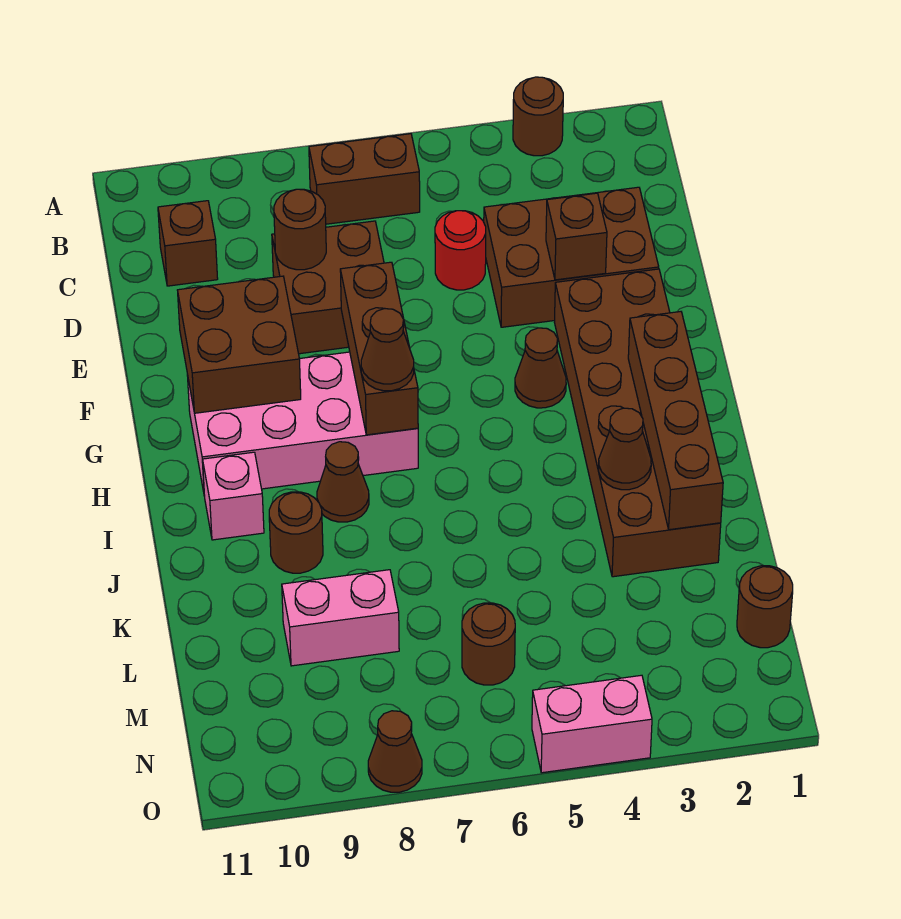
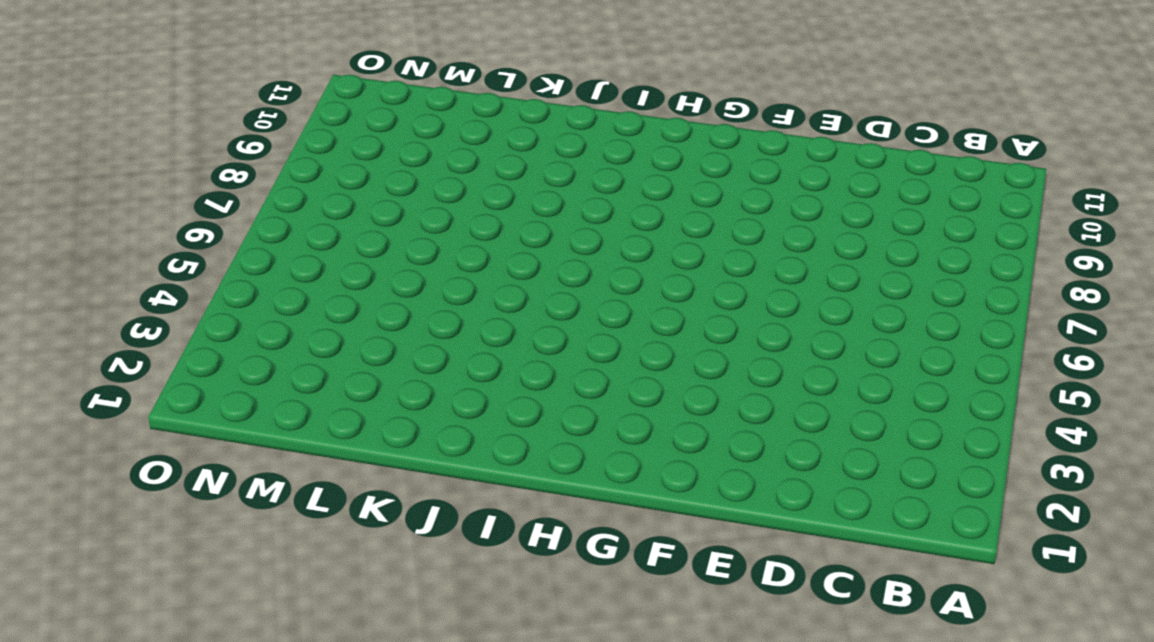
none -> brown 1x1 round brick [513,77,563,156]
none -> brown 1x2 brick [309,134,420,224]
none -> brown 1x1 brick [158,201,218,286]

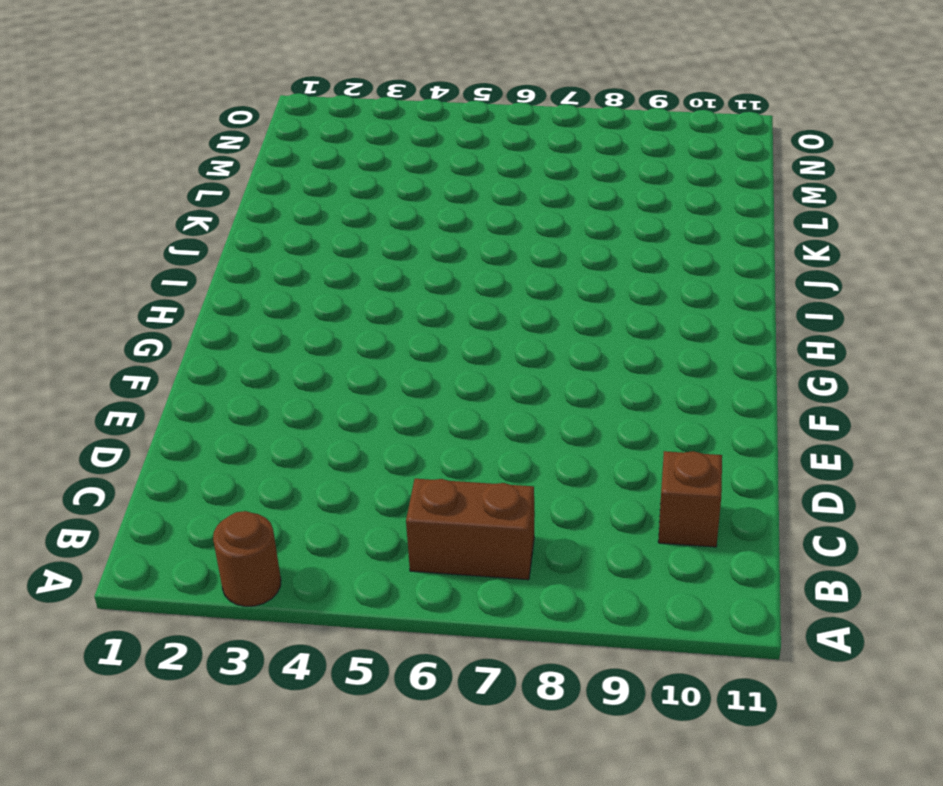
none -> brown 2x3 brick [484,187,659,327]
none -> red 1x1 round brick [435,211,486,290]
none -> brown 2x2 brick [272,221,384,354]

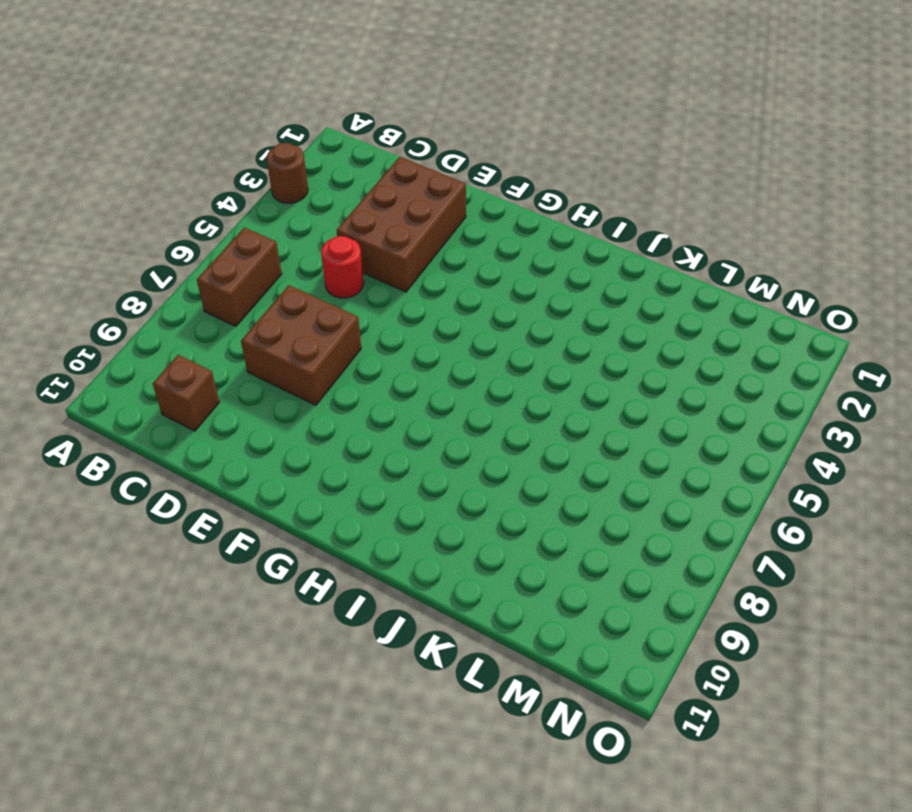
none -> brown 2x6 brick [555,269,721,577]
none -> brown 1x1 cone [515,328,566,408]
none -> pink 2x4 brick [187,352,418,496]

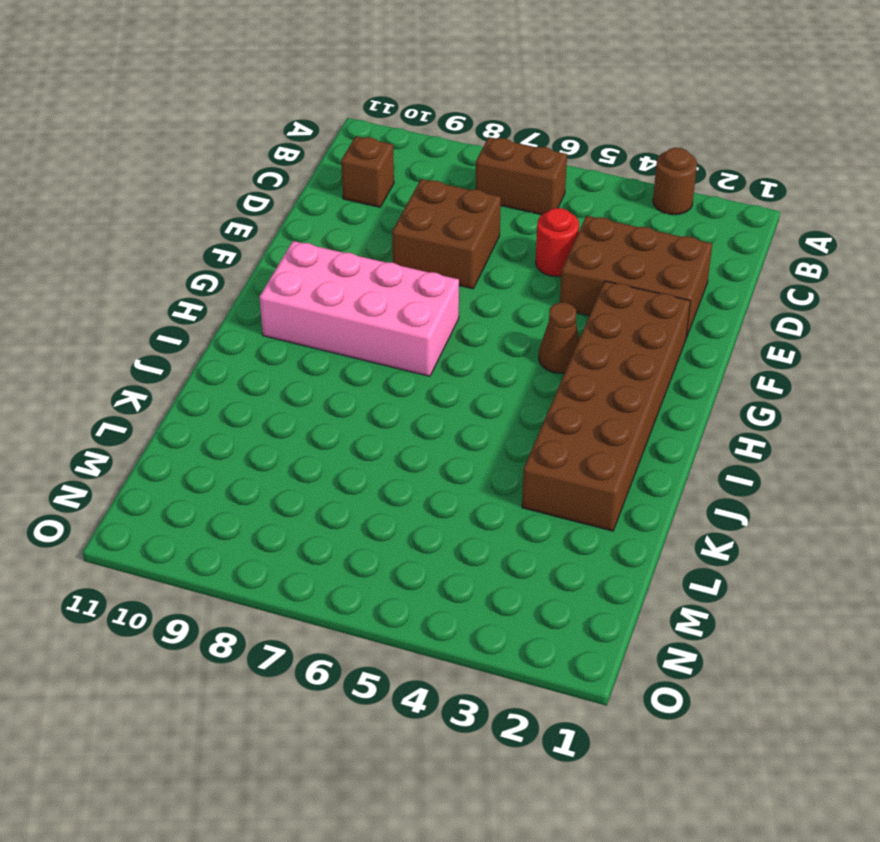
none -> brown 1x1 cone [317,442,369,522]
none -> pink 1x1 brick [203,452,264,540]
none -> brown 1x1 round brick [269,492,323,573]

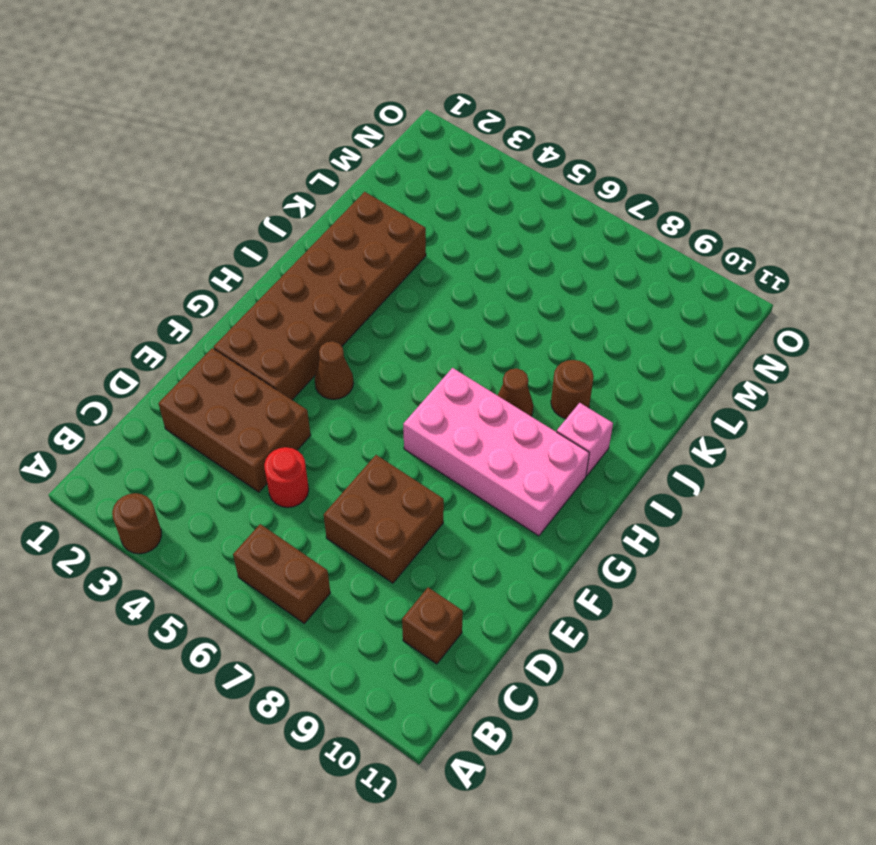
none -> pink 1x2 brick [282,570,399,666]
none -> brown 1x1 round brick [737,566,793,648]
none -> brown 1x1 round brick [462,603,515,685]

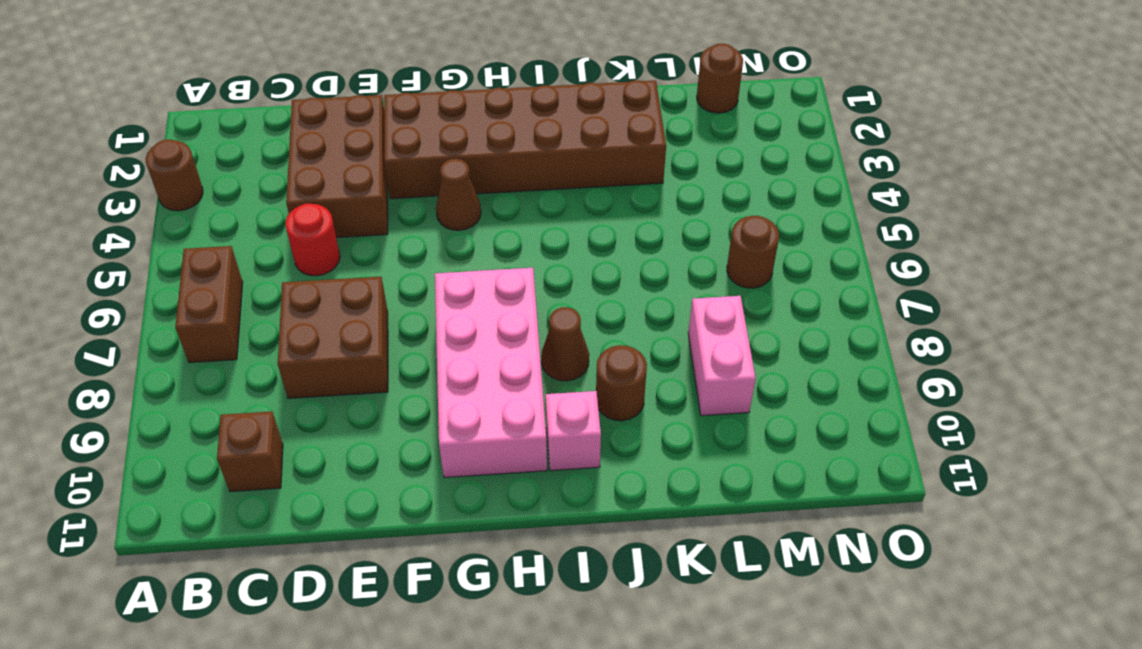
none -> pink 1x2 brick [532,675,652,773]
none -> brown 1x1 cone [368,711,422,792]
none -> brown 1x1 round brick [274,189,326,270]

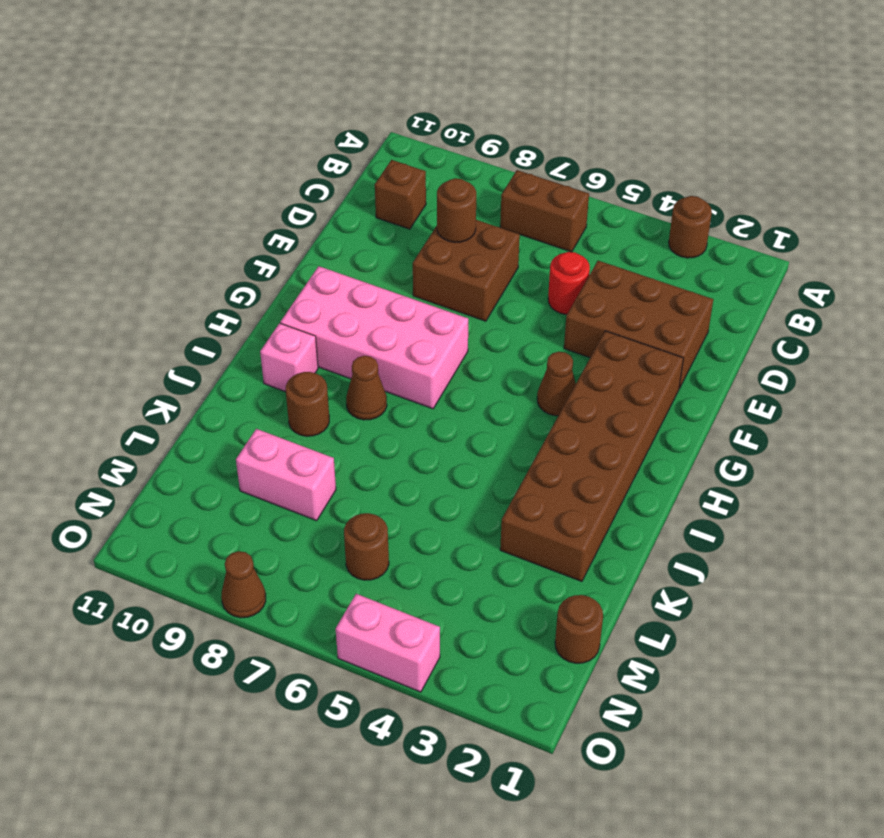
none -> brown 1x1 brick [546,193,607,280]
none -> brown 1x3 brick [340,262,418,435]
none -> brown 2x2 brick [178,276,301,413]

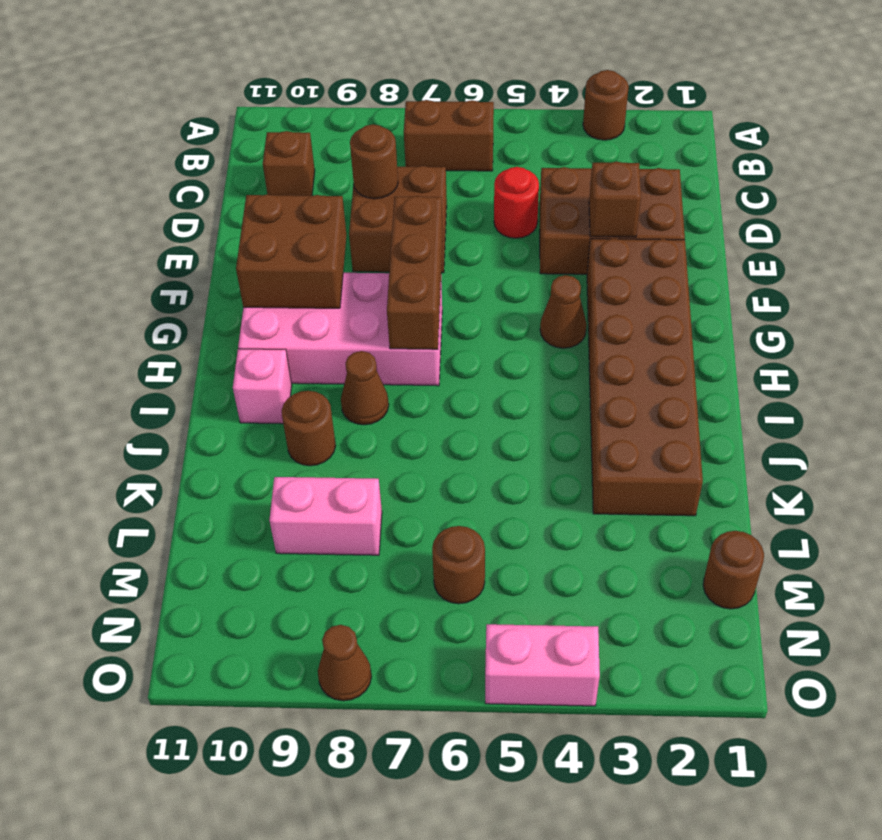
none -> brown 1x4 brick [628,312,723,530]
none -> brown 1x1 cone [599,408,651,490]
none -> brown 1x1 cone [361,309,414,391]

